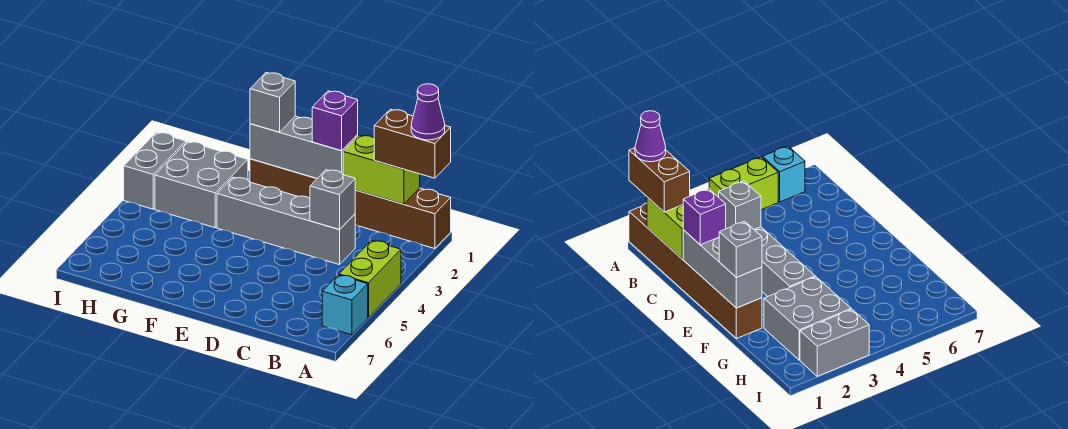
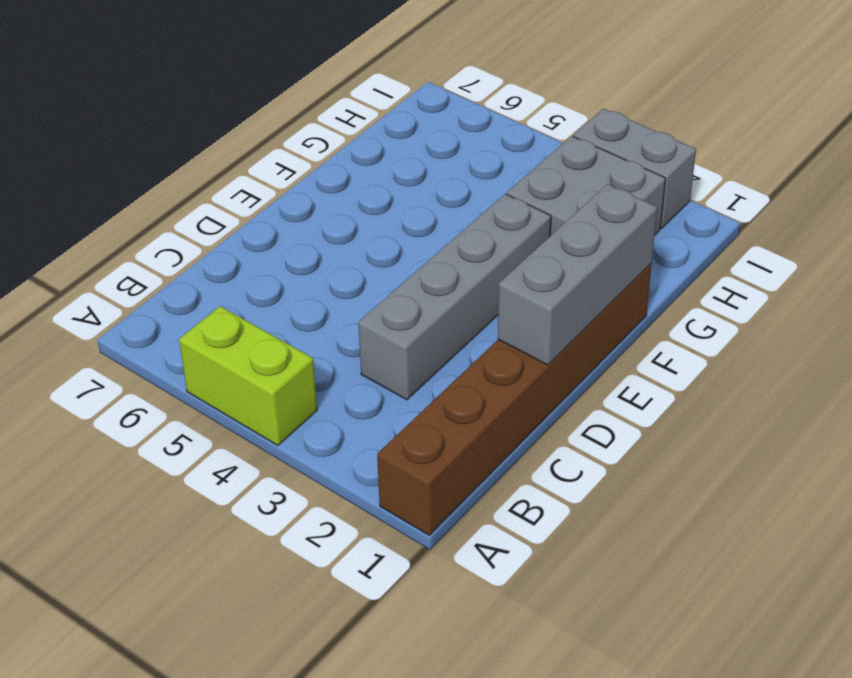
none -> cyan 1x1 brick [322,275,368,335]
none -> lime 1x2 brick [343,135,420,204]
none -> grey 1x1 brick [310,170,355,230]

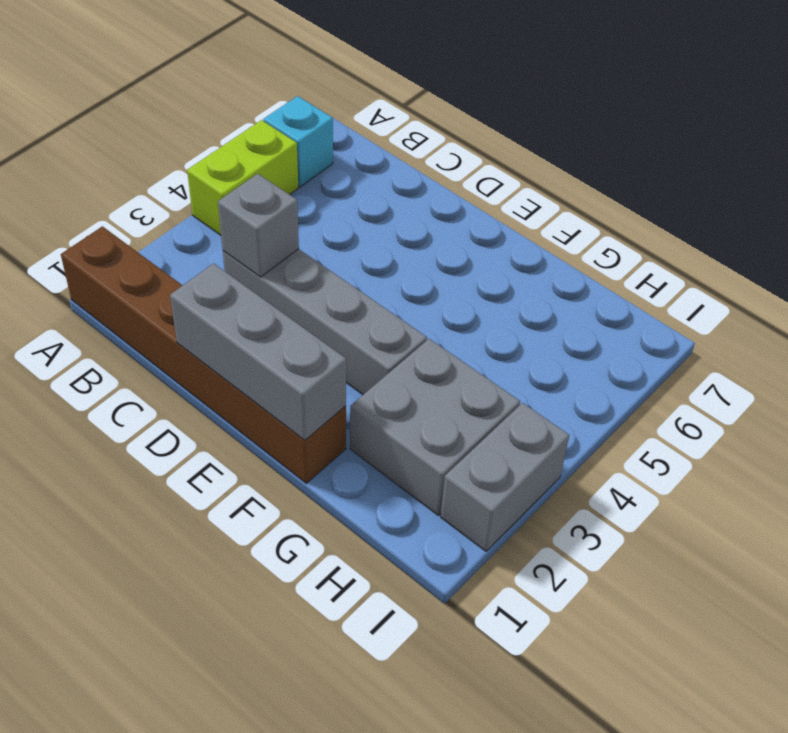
none -> lime 1x2 brick [343,135,420,204]
none -> brown 1x2 brick [374,109,451,178]
none -> purple 1x1 brick [312,91,358,151]

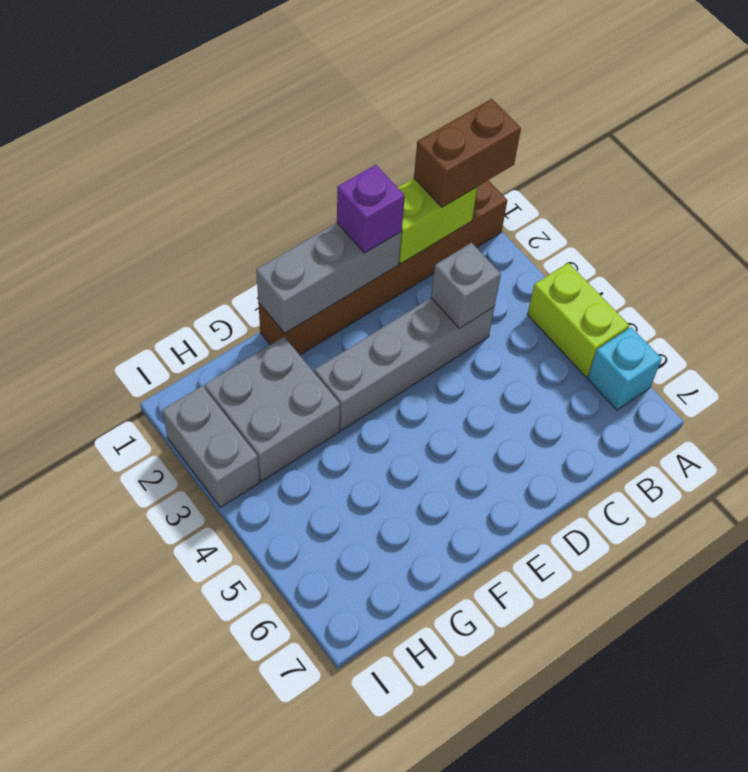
none -> grey 1x1 brick [250,73,295,132]
none -> purple 1x1 cone [411,84,445,140]

